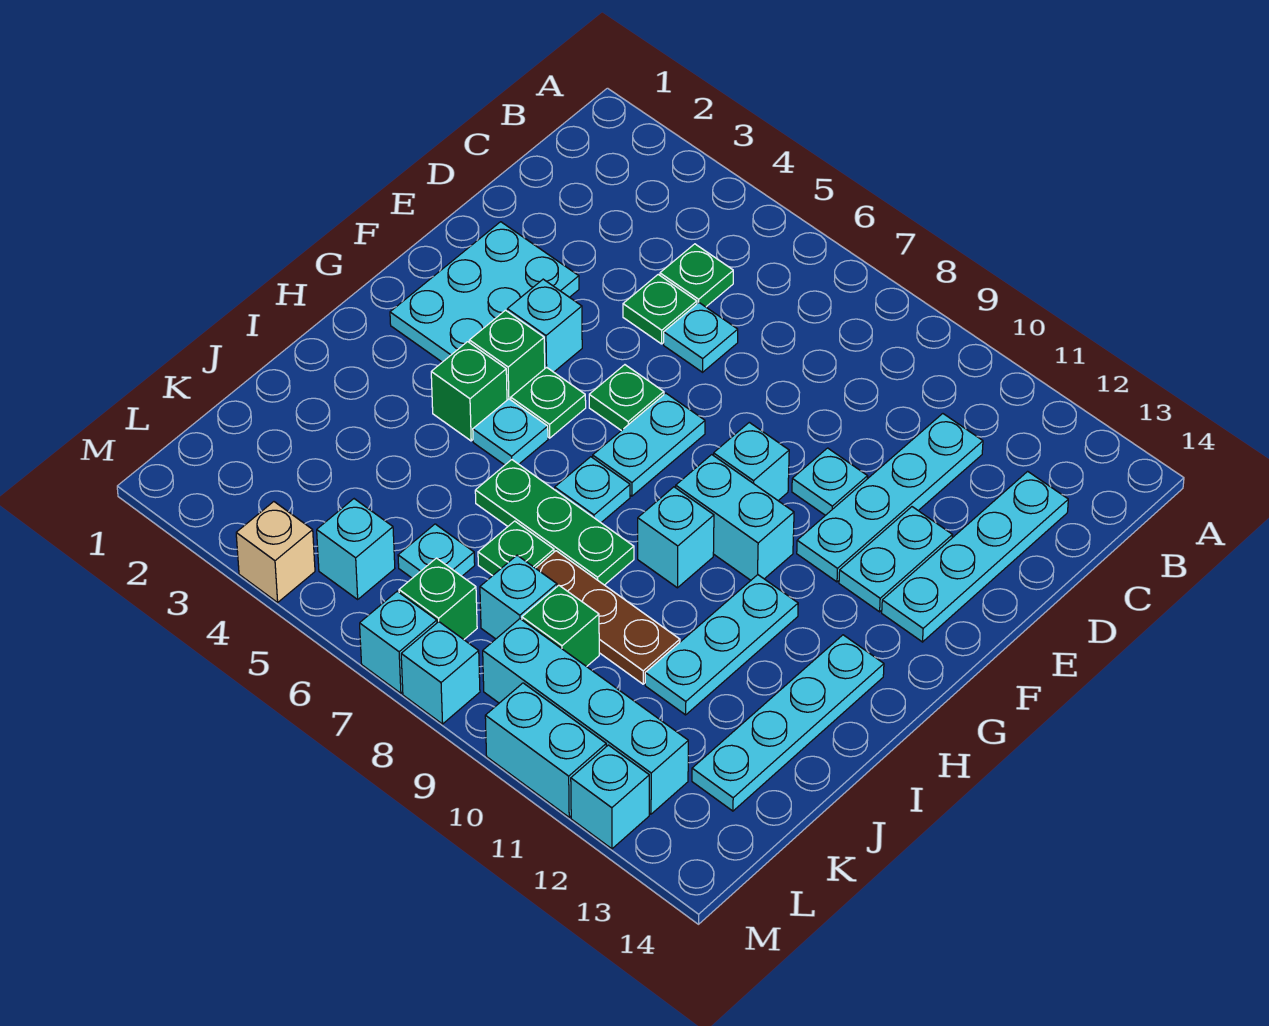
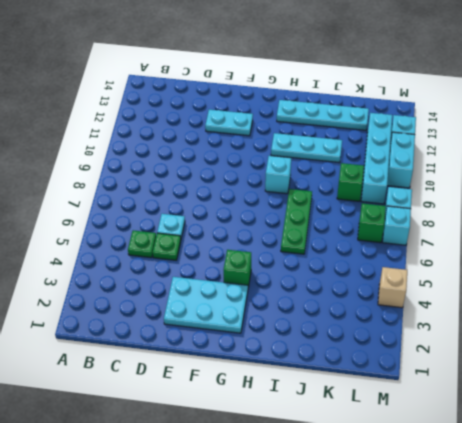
none -> cyan 1x4 plate [797,414,983,582]
none -> cyan 1x4 plate [882,471,1068,642]
none -> cyan 1x1 plate [792,448,868,515]
none -> cyan 1x1 brick [507,279,582,372]

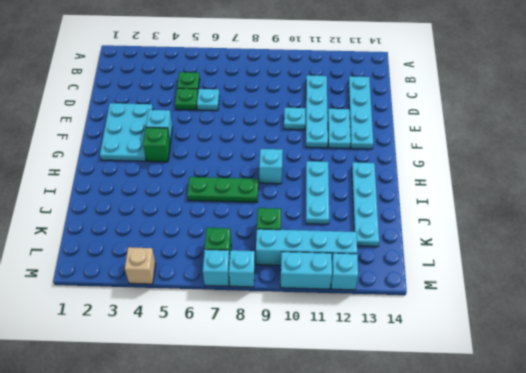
none -> green 1x1 plate [589,365,664,431]
none -> cyan 1x2 plate [593,393,705,496]
none -> cyan 1x1 brick [713,422,789,501]
none -> green 1x1 plate [511,367,586,438]

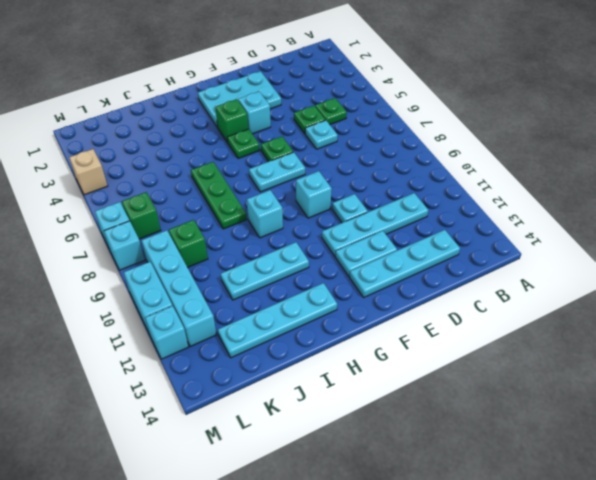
none -> cyan 1x2 brick [676,455,794,580]
none -> green 1x1 brick [431,342,507,441]
none -> cyan 1x1 plate [473,399,548,465]
none -> cyan 1x1 plate [555,457,630,522]

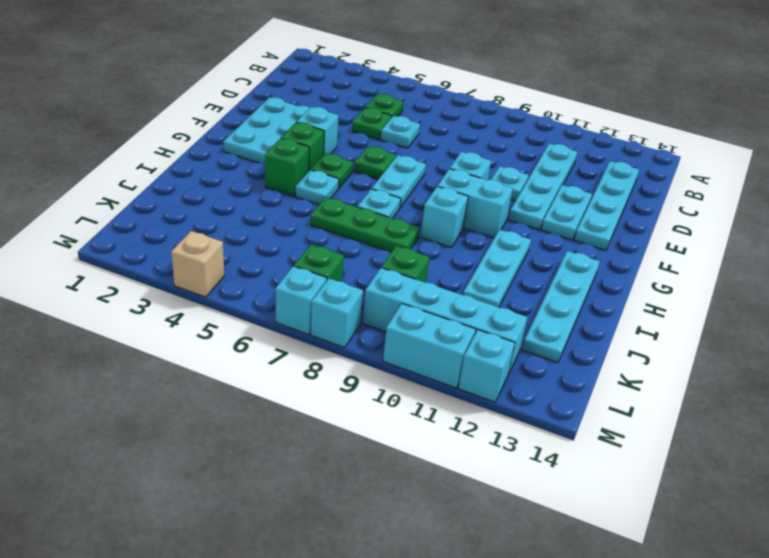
none -> green 1x1 plate [478,521,554,576]
none -> brown 1x3 plate [536,551,680,684]
none -> cyan 1x1 plate [398,524,475,578]
none -> cyan 1x1 brick [480,555,557,639]

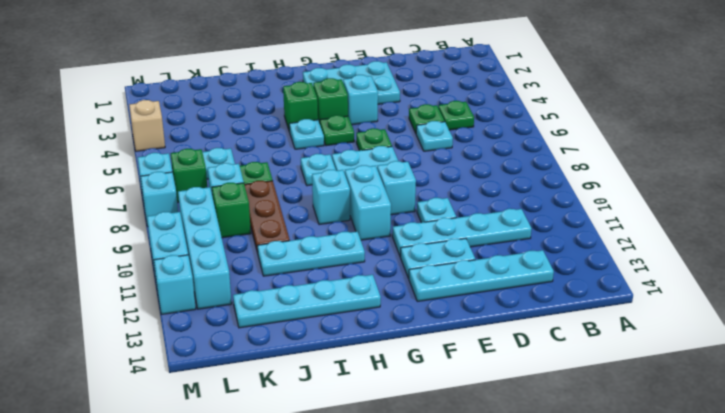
none -> green 1x3 plate [475,460,634,585]
none -> cyan 1x1 brick [317,499,395,599]

